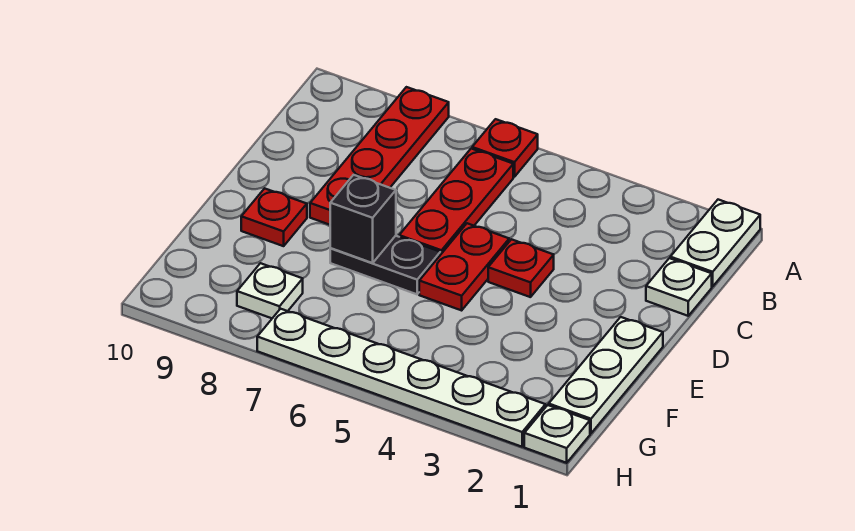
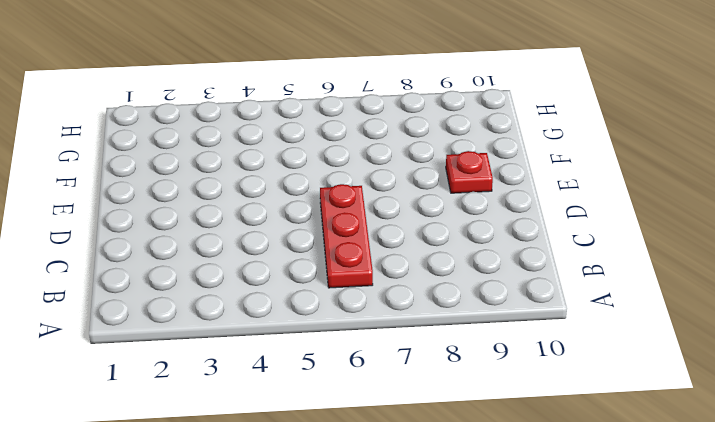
none -> white 1x2 plate [670,200,760,287]
none -> red 1x1 plate [472,119,538,177]
none -> red 1x4 plate [310,87,449,225]

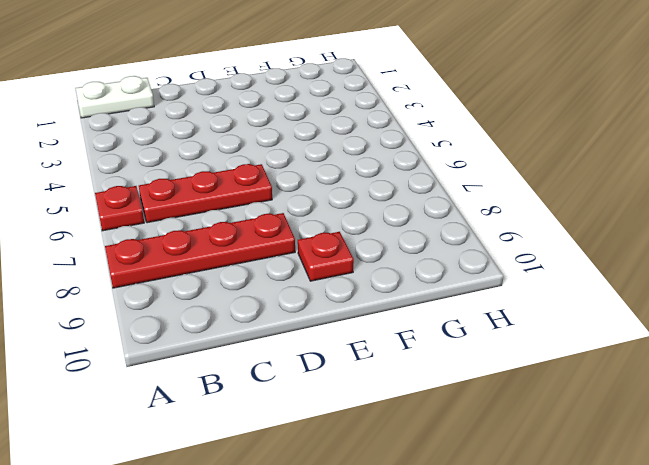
none -> white 1x1 plate [646,258,712,316]
none -> red 1x1 plate [488,239,554,297]
none -> red 1x2 plate [419,223,509,310]

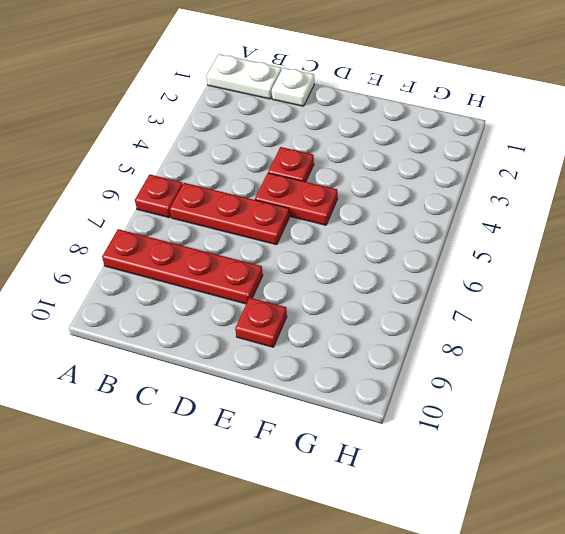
none -> white 1x3 plate [549,317,663,433]
none -> black 1x2 plate [330,236,440,294]
none -> white 1x1 plate [237,263,303,318]

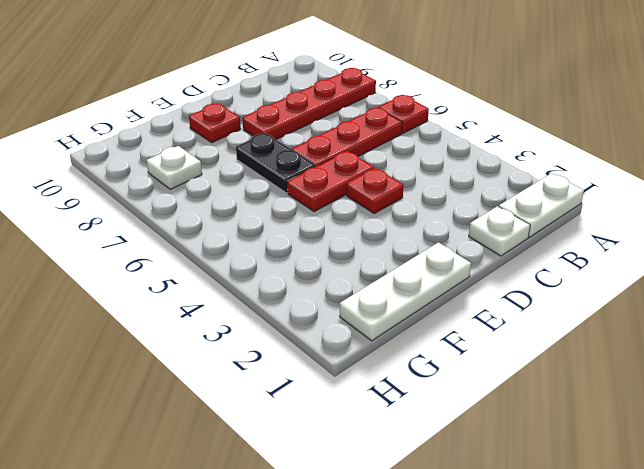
none -> white 1x1 plate [524,405,590,463]
none -> white 1x6 plate [257,309,545,447]
none -> black 1x1 brick [330,175,396,263]

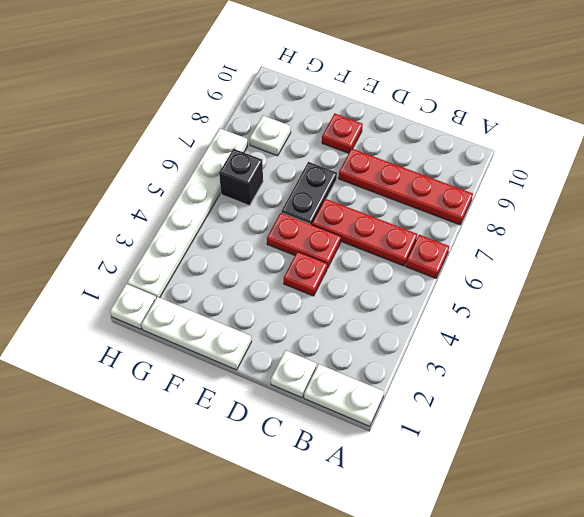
black 1x1 brick [219,149,263,206] -> black 1x1 brick moved to [330,175,396,263]

